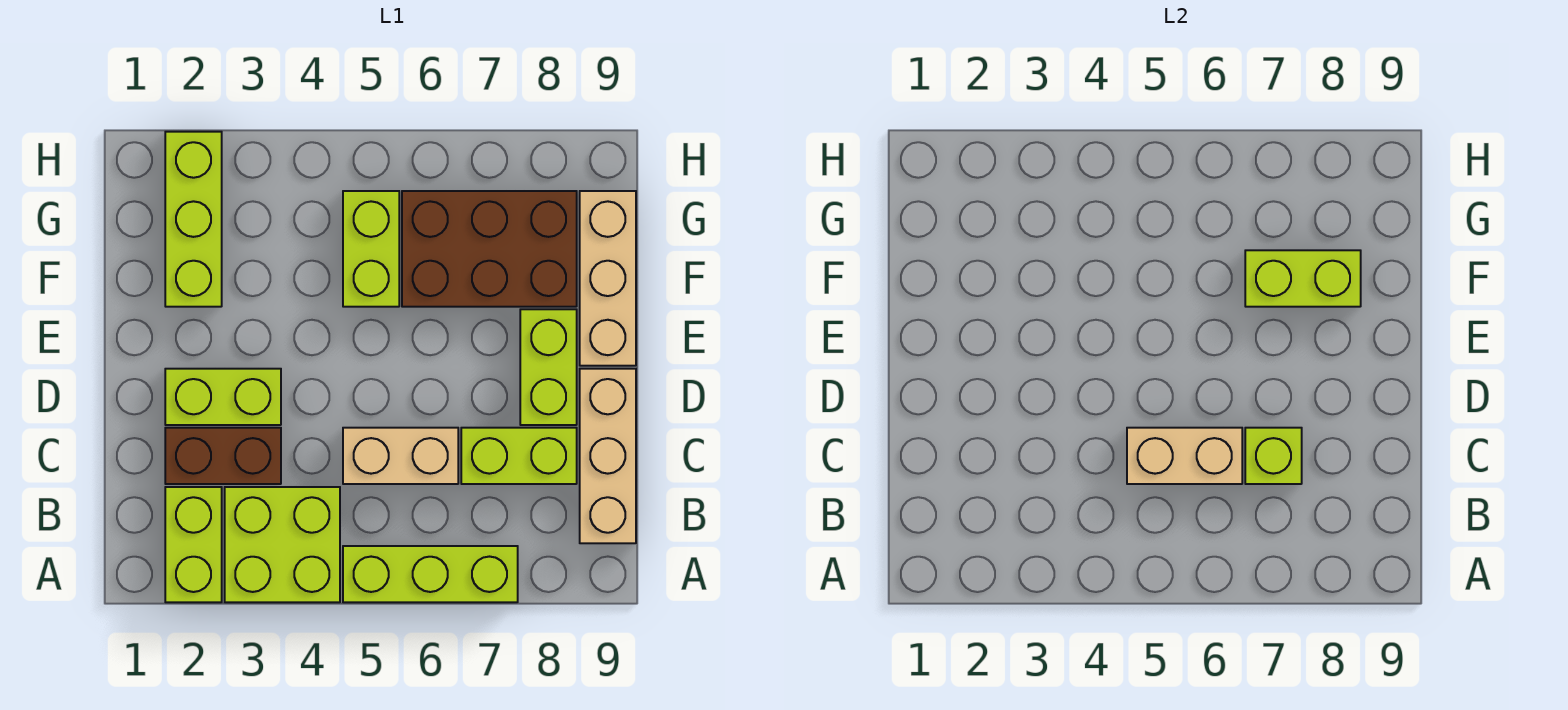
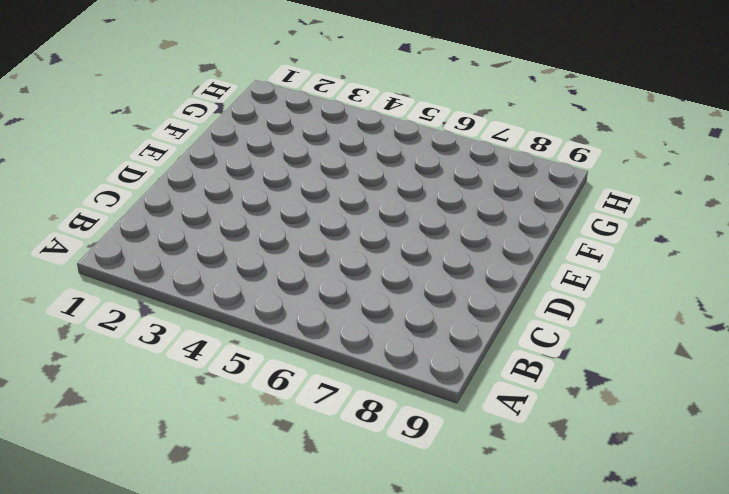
none -> lime 1x2 brick [165,487,222,602]
none -> lime 2x2 brick [225,487,340,602]
none -> lime 1x3 brick [343,546,518,602]

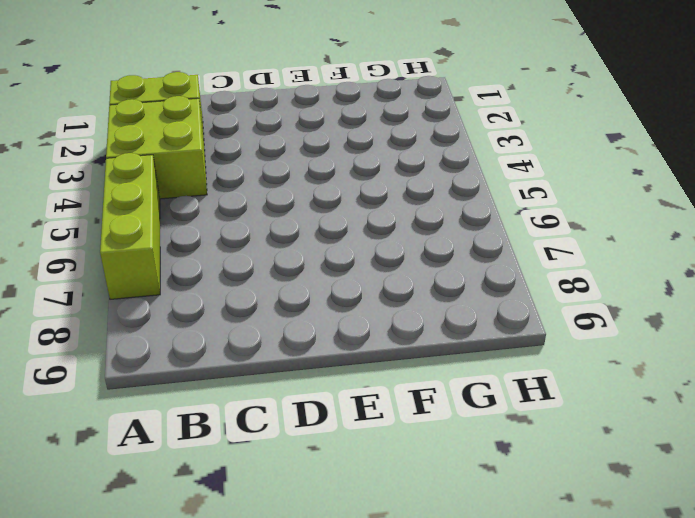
none -> tan 1x3 brick [580,369,636,543]
none -> brown 1x2 brick [165,428,281,484]
none -> tan 1x2 brick [343,428,458,484]

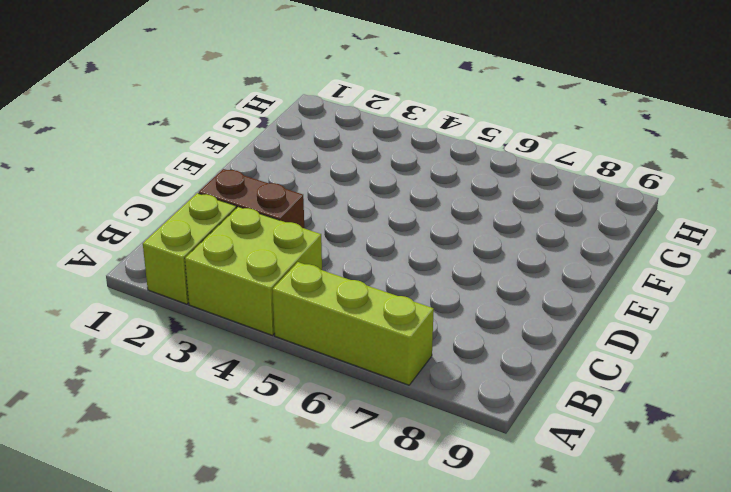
none -> tan 1x3 brick [580,369,636,543]
none -> tan 1x2 brick [343,428,458,484]
none -> lime 1x2 brick [461,428,577,484]

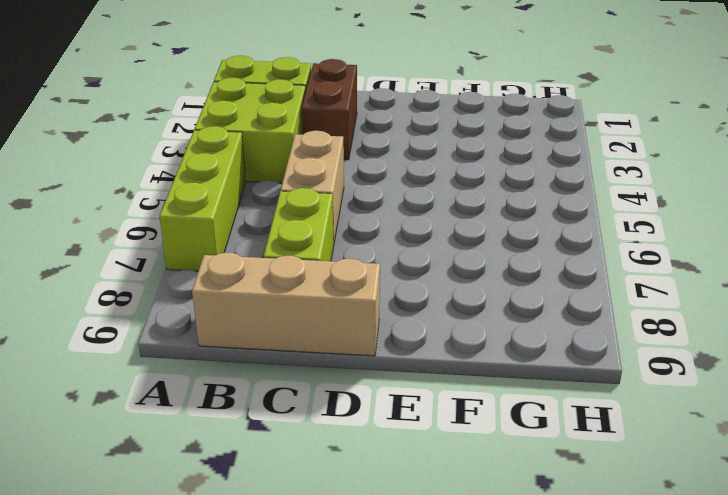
none -> lime 1x2 brick [165,369,281,425]
none -> lime 1x2 brick [520,309,577,425]
none -> tan 1x3 brick [580,191,636,366]

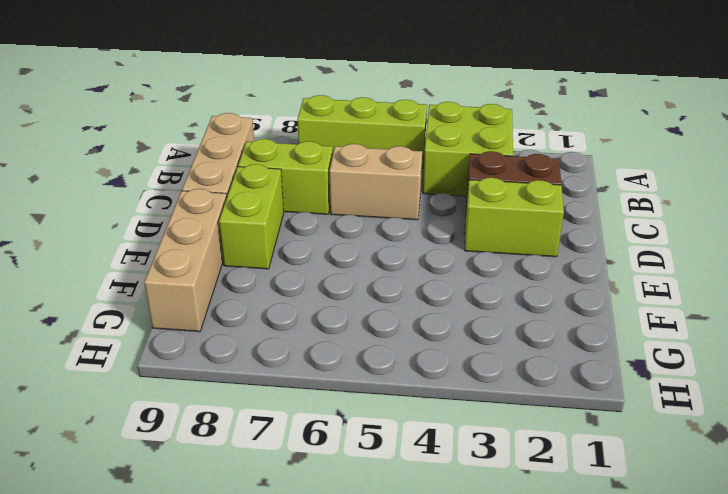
none -> lime 1x2 brick [165,487,222,602]
none -> lime 1x3 brick [165,132,222,307]
none -> lime 1x2 brick [343,191,399,307]

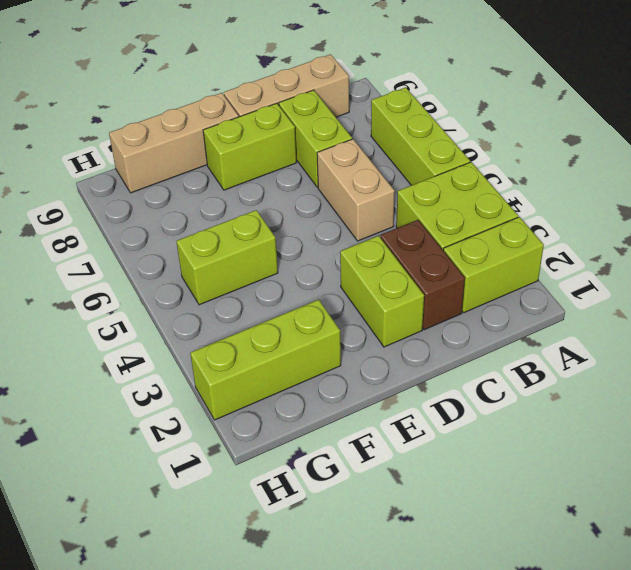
none -> brown 2x3 brick [402,191,577,307]
none -> tan 1x2 brick [1127,428,1242,484]
none -> lime 1x1 brick [1245,428,1302,484]

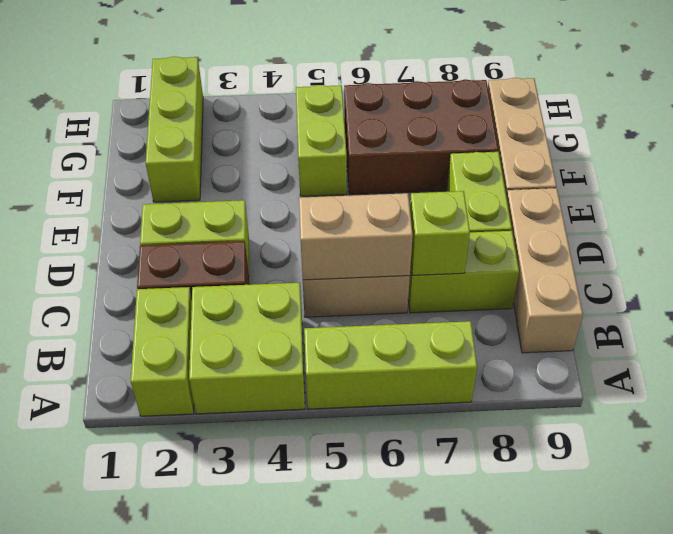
none -> lime 1x2 brick [1245,250,1361,307]

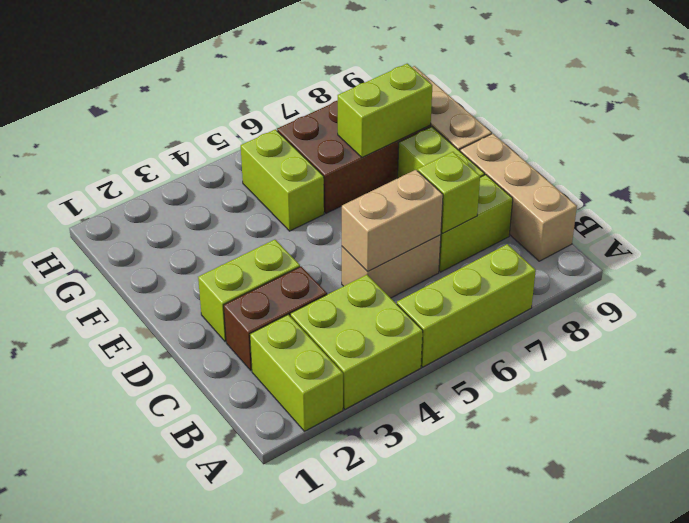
none -> lime 1x3 brick [165,132,222,307]

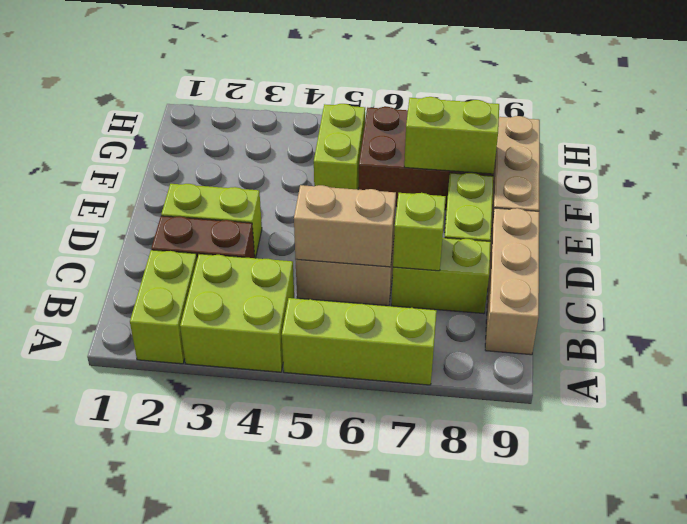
none -> lime 1x3 brick [165,132,222,307]

